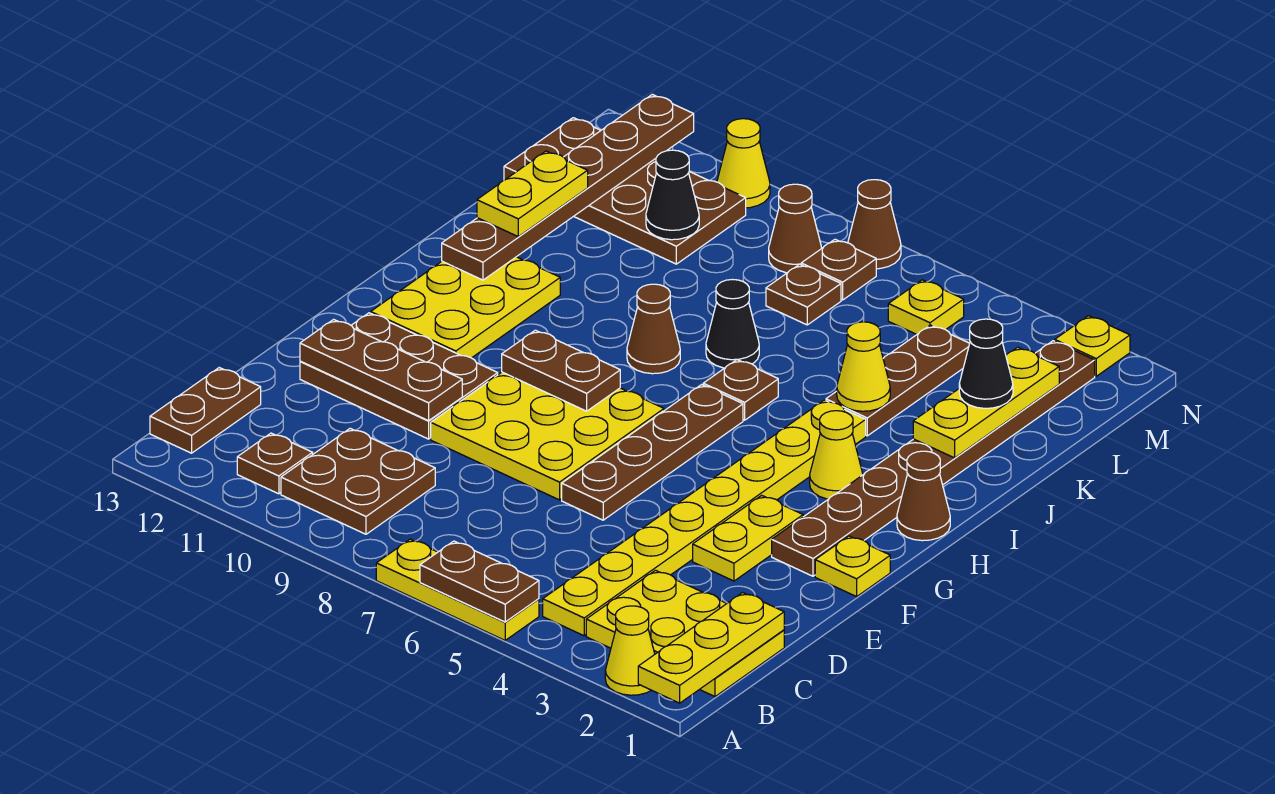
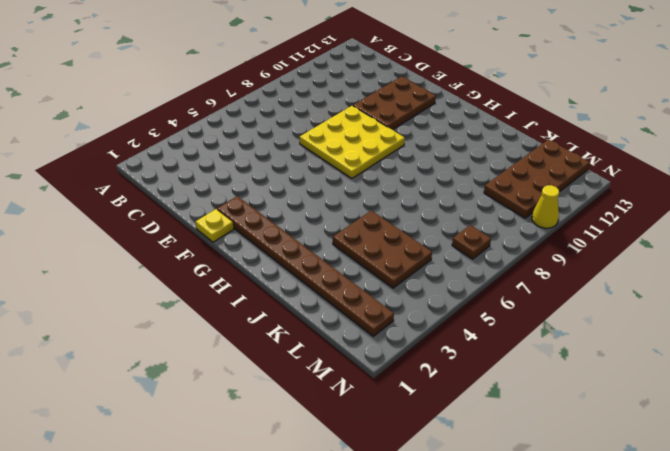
brown 2x3 plate [333,211,432,288] -> brown 1x3 plate [826,325,970,436]
none -> yellow 1x1 cone [605,606,655,695]
none -> yellow 1x3 plate [376,539,539,640]
none -> yellow 2x3 plate [586,570,784,697]
none -> yellow 1x8 plate [543,400,866,636]

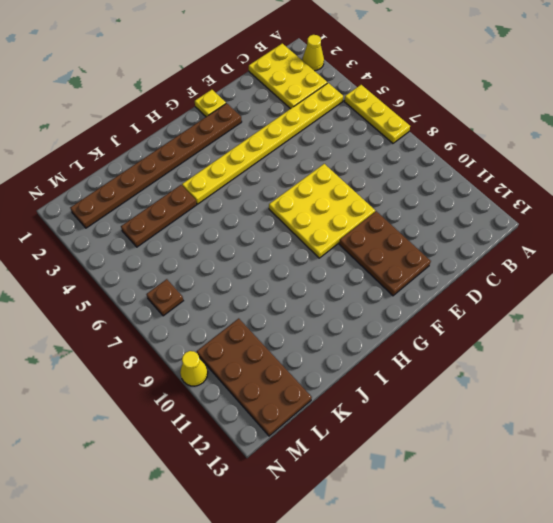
none -> brown 2x2 plate [281,428,435,534]
none -> brown 1x1 plate [237,433,313,494]
none -> brown 1x2 plate [150,368,261,453]
none -> yellow 1x2 plate [693,495,803,581]

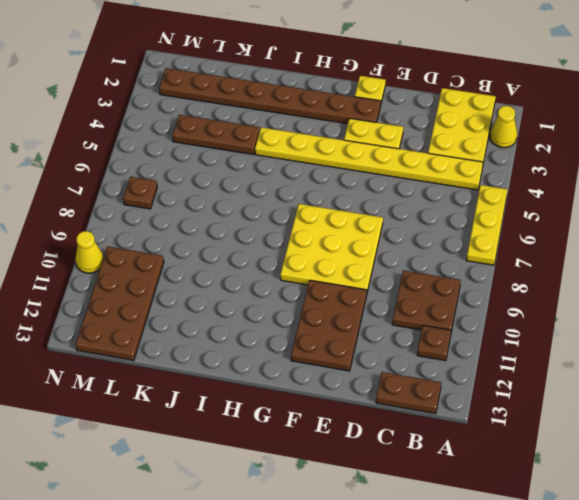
none -> brown 1x4 plate [562,385,743,520]
none -> yellow 2x3 plate [371,257,560,358]
none -> brown 1x1 cone [897,451,950,541]
none -> yellow 1x1 cone [810,411,863,499]

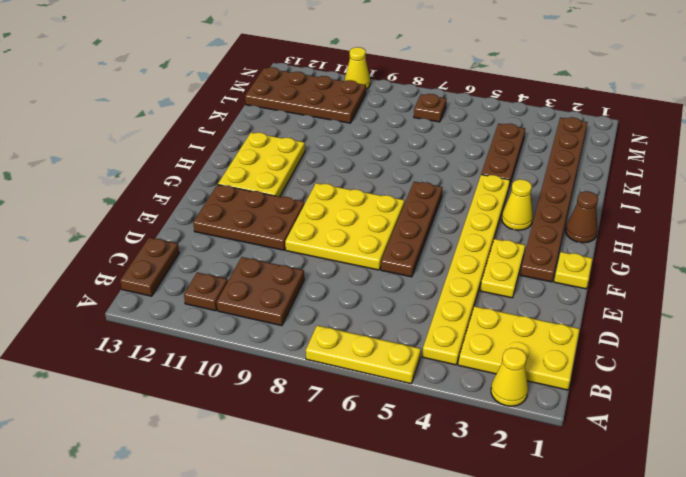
none -> brown 1x1 plate [703,360,778,420]
none -> brown 1x1 cone [627,284,680,374]
none -> black 1x1 cone [706,279,759,368]
none -> brown 1x1 plate [766,264,841,325]

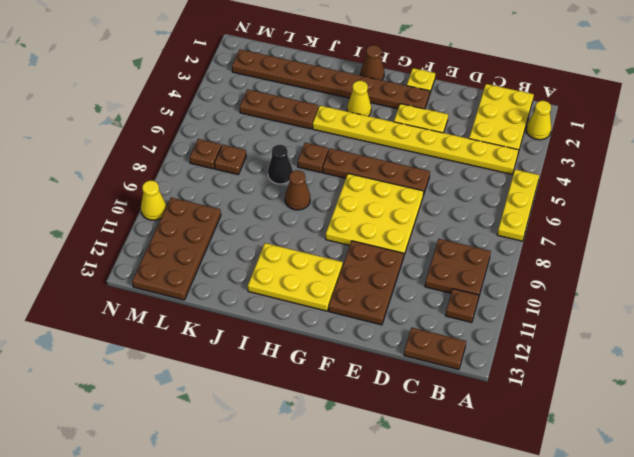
none -> yellow 1x1 plate [888,280,964,334]
none -> brown 1x1 cone [769,184,822,273]
none -> yellow 1x1 plate [1055,316,1130,376]
none -> brown 1x1 cone [848,180,901,269]

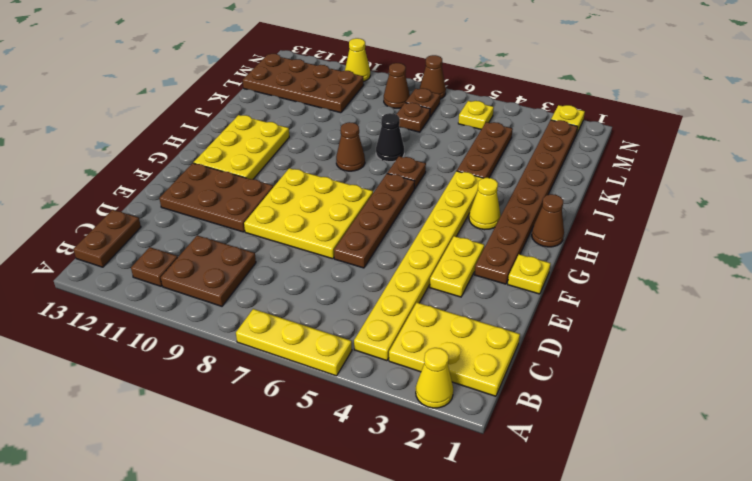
none -> yellow 1x3 plate [638,593,784,703]
none -> brown 1x2 plate [420,541,539,622]
none -> brown 1x3 plate [300,319,462,421]
none -> brown 1x2 plate [502,330,620,411]

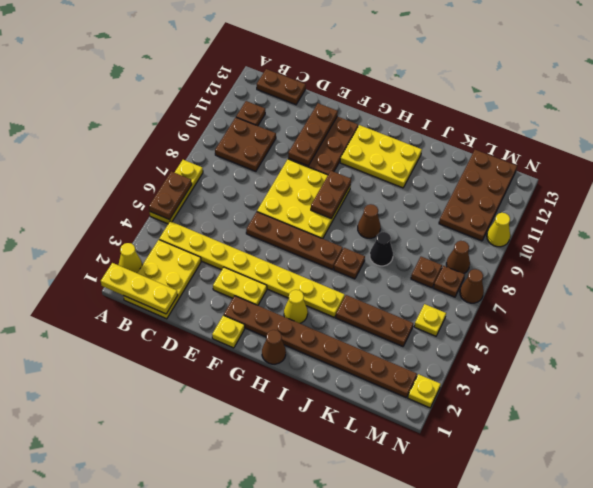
none -> brown 1x6 plate [442,94,694,280]
none -> yellow 1x3 plate [913,347,1059,458]
none -> yellow 1x1 cone [837,322,890,411]
none -> black 1x1 cone [646,150,699,240]

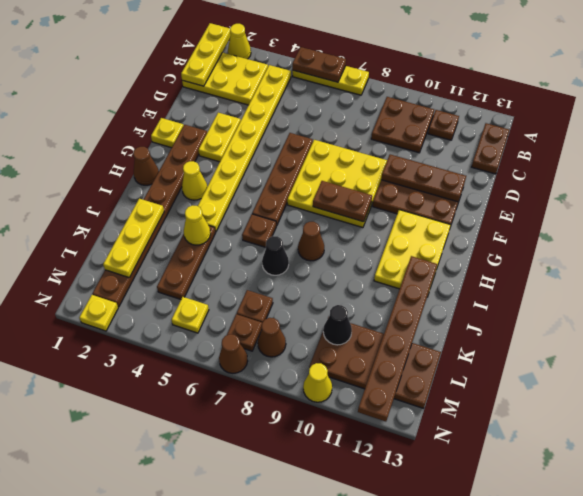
none -> yellow 1x2 plate [477,151,588,237]
none -> black 1x1 cone [959,319,1013,408]

